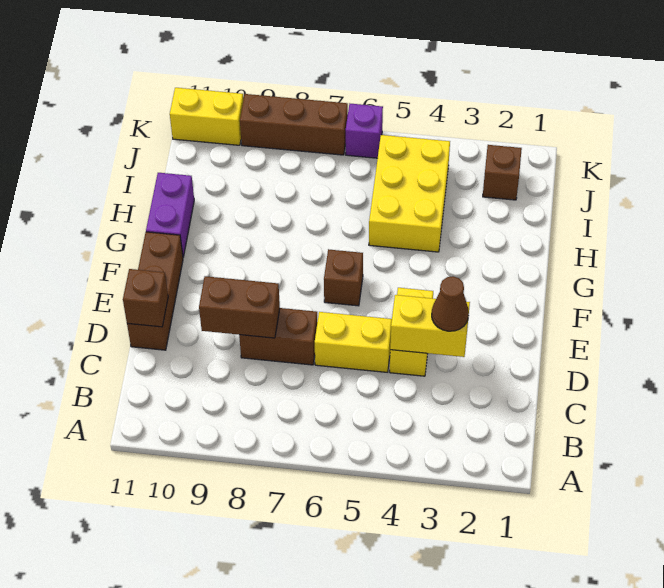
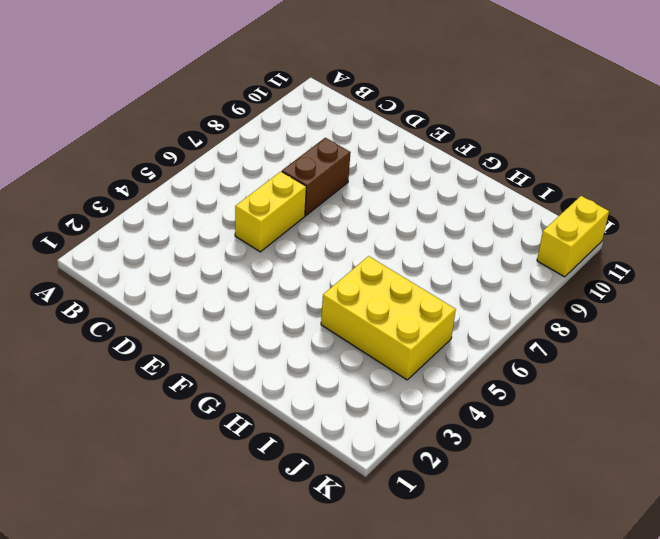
none -> yellow 1x2 brick [390,288,433,376]
none -> brown 1x3 brick [127,232,183,350]
none -> brown 1x1 brick [324,249,363,306]

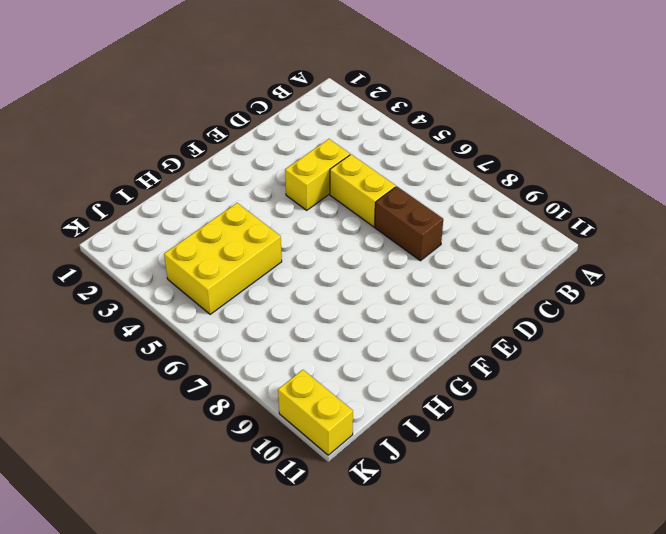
none -> brown 1x3 brick [127,232,183,350]
none -> brown 1x1 brick [324,249,363,306]
none -> purple 1x2 brick [146,173,194,257]

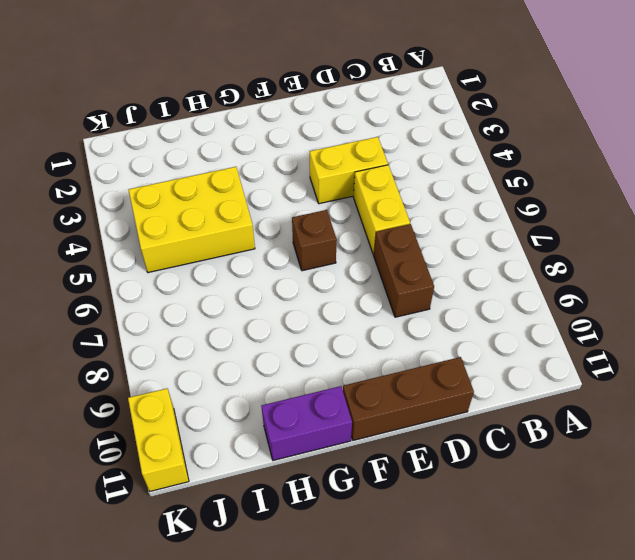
none -> brown 1x1 brick [483,145,522,200]
none -> purple 1x1 brick [346,104,383,158]
none -> brown 1x3 brick [240,94,348,155]

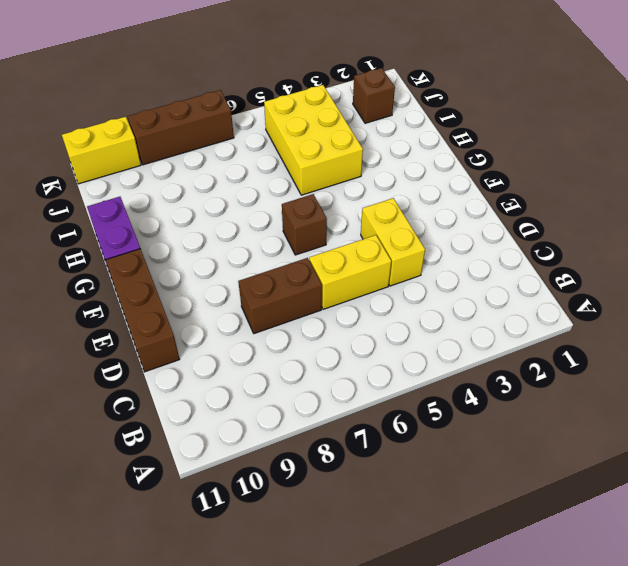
none -> purple 1x1 brick [346,104,383,158]
none -> yellow 1x2 brick [390,295,470,357]
none -> brown 1x2 brick [199,276,280,338]

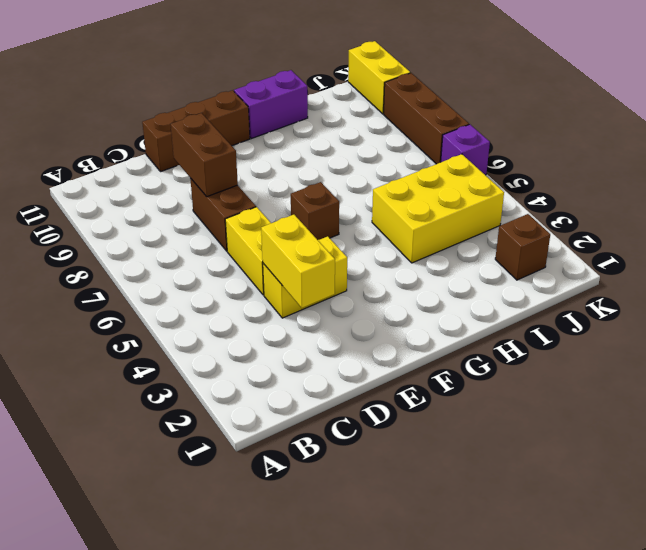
none -> brown 1x1 brick [123,269,168,327]
none -> brown 1x1 cone [432,276,469,331]

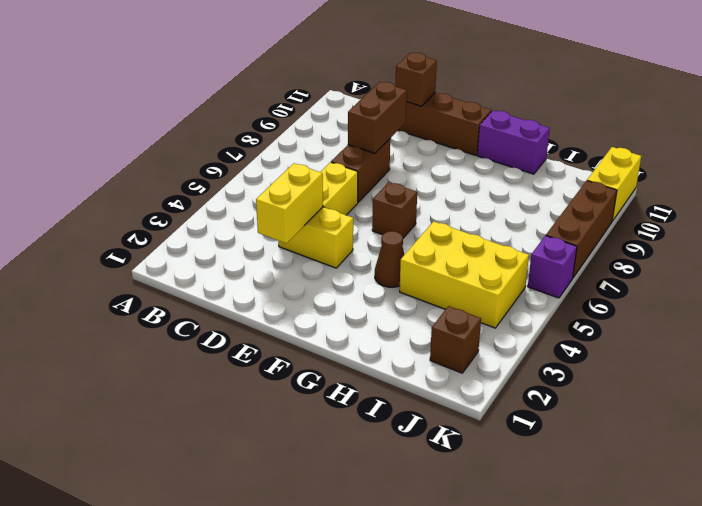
brown 1x1 cone [375,231,404,287] -> brown 1x1 cone moved to [432,276,469,331]

